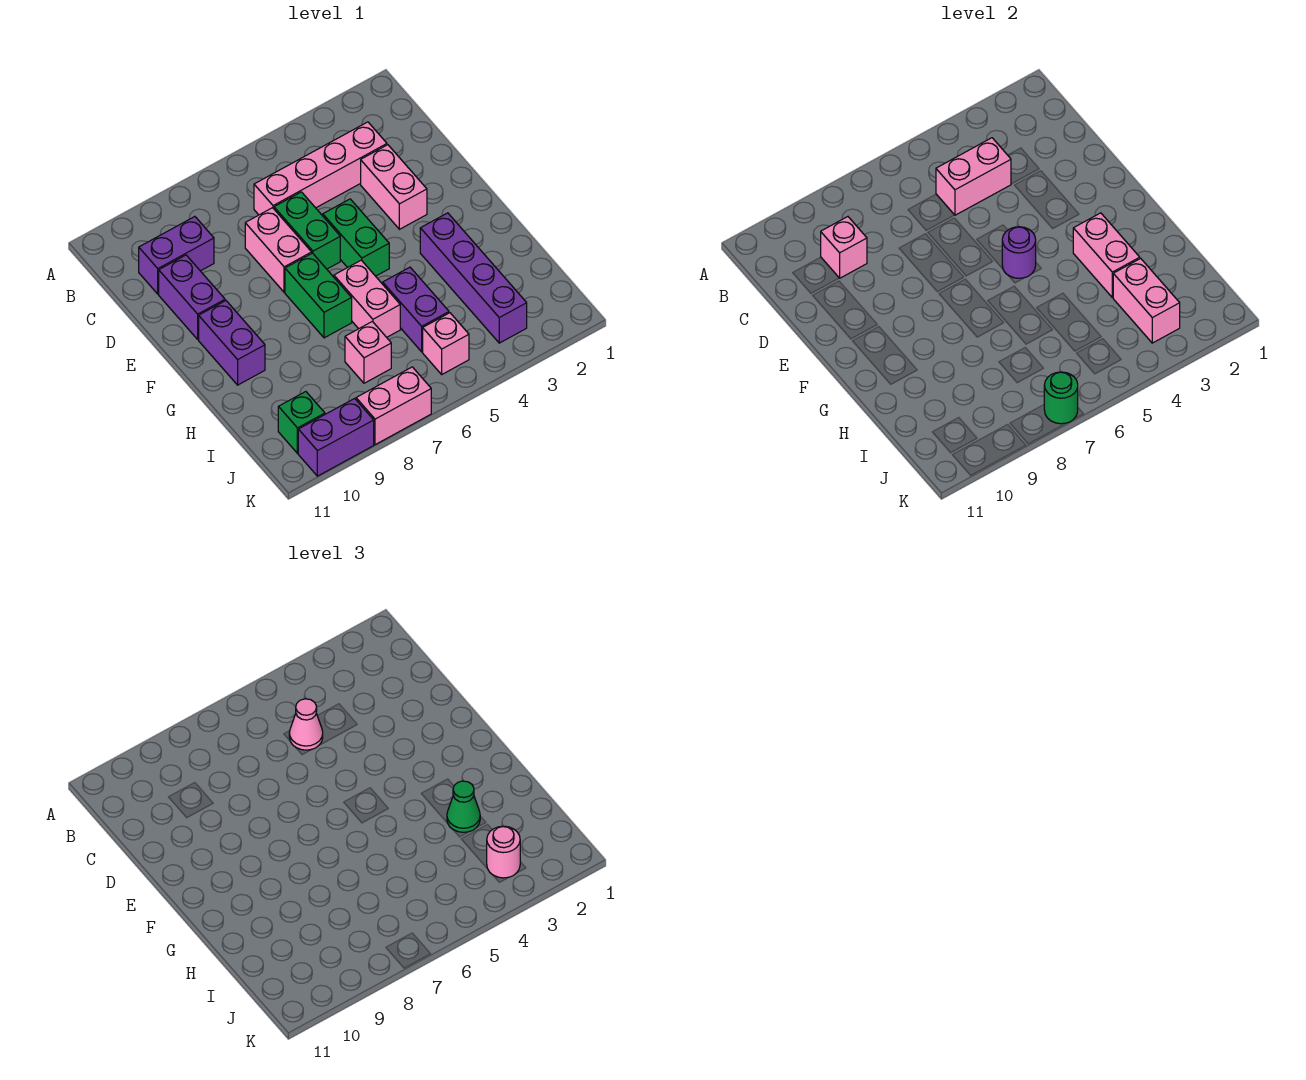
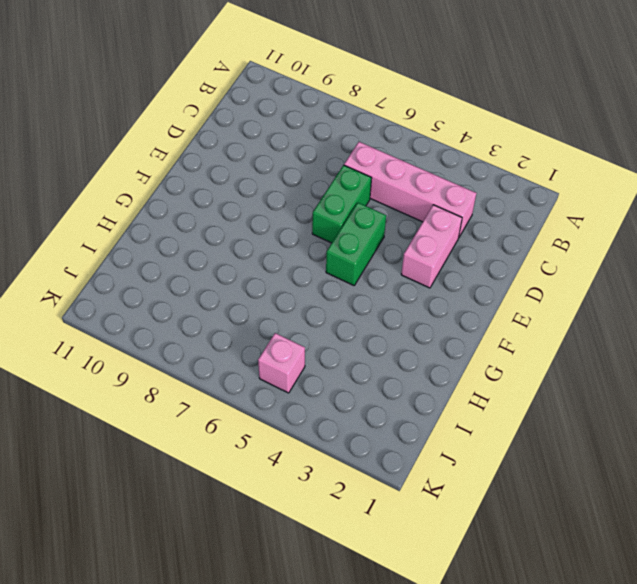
none -> purple 1x2 brick [139,217,214,294]
none -> pink 1x2 brick [245,208,312,292]
none -> purple 1x2 brick [159,255,225,339]

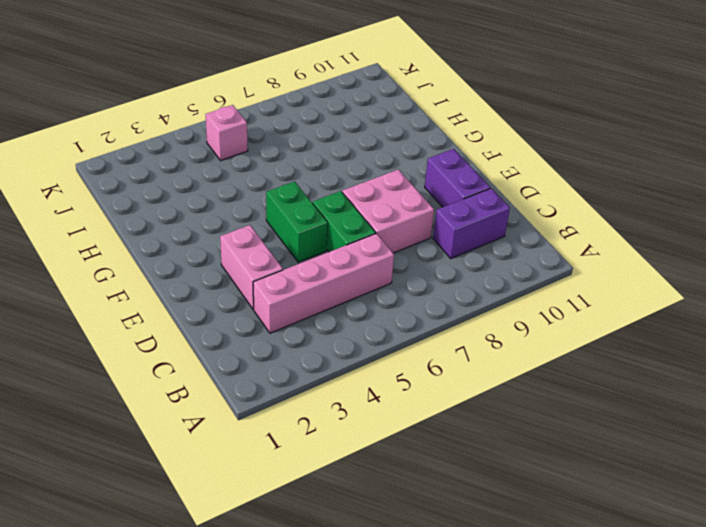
pink 2x2 brick [342,170,434,253] -> pink 1x2 brick [245,208,312,292]
none -> green 1x2 brick [285,253,352,338]
none -> purple 1x2 brick [199,301,265,385]
none -> purple 1x4 brick [420,213,527,343]

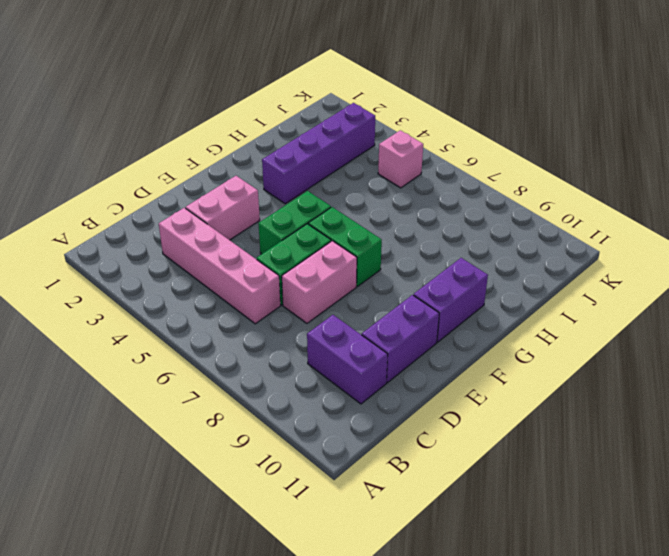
green 1x2 brick [308,207,382,286] -> green 1x2 brick turned to [285,253,352,338]
none -> pink 1x2 brick [334,260,400,337]
none -> purple 1x2 brick [383,267,449,352]
none -> pink 1x1 brick [345,321,391,383]

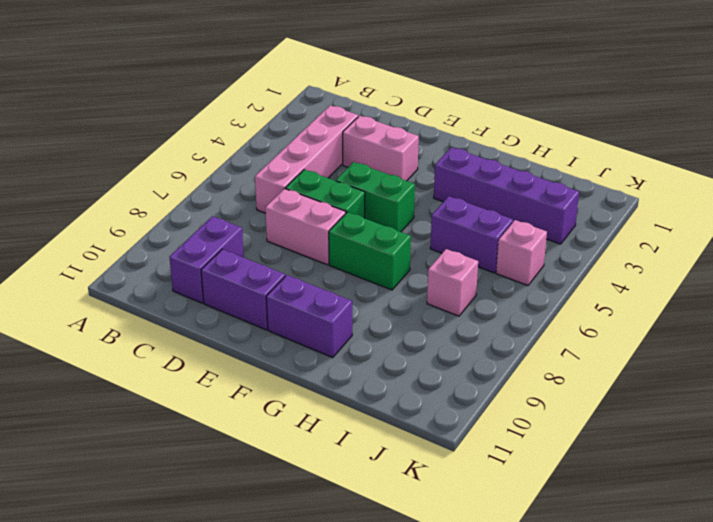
none -> pink 1x2 brick [334,260,400,337]
none -> green 1x1 brick [278,392,325,453]
none -> pink 1x2 brick [356,367,431,445]

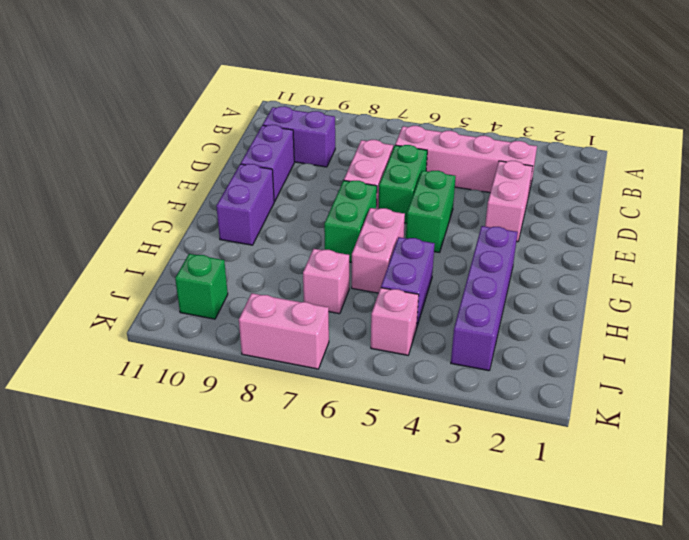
none -> purple 1x2 brick [298,398,374,476]
none -> pink 1x2 brick [936,138,1011,215]
none -> pink 1x1 brick [821,217,867,278]

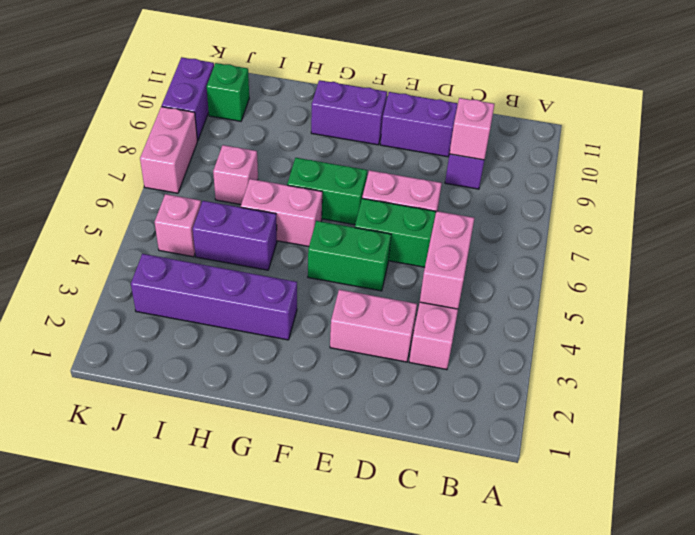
none -> purple 1x1 round brick [1002,227,1036,278]
none -> pink 1x2 brick [1073,213,1140,298]
none -> pink 1x2 brick [1113,258,1180,343]

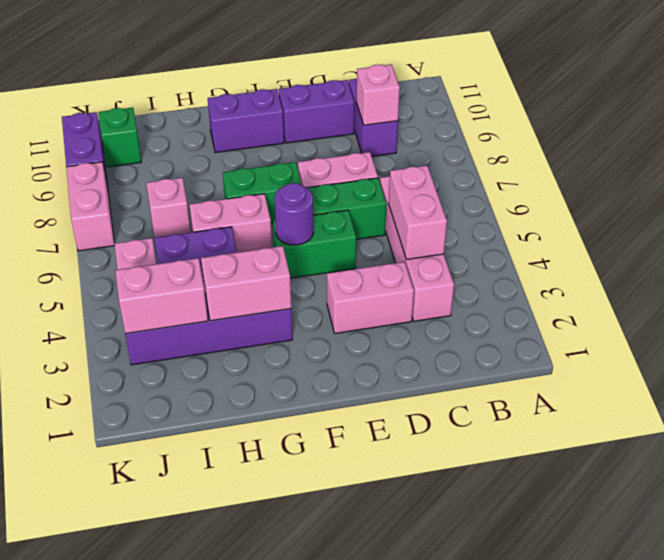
none -> green 1x1 round brick [1044,372,1078,424]
none -> pink 1x1 cone [289,699,323,750]
none -> green 1x1 cone [447,781,480,832]

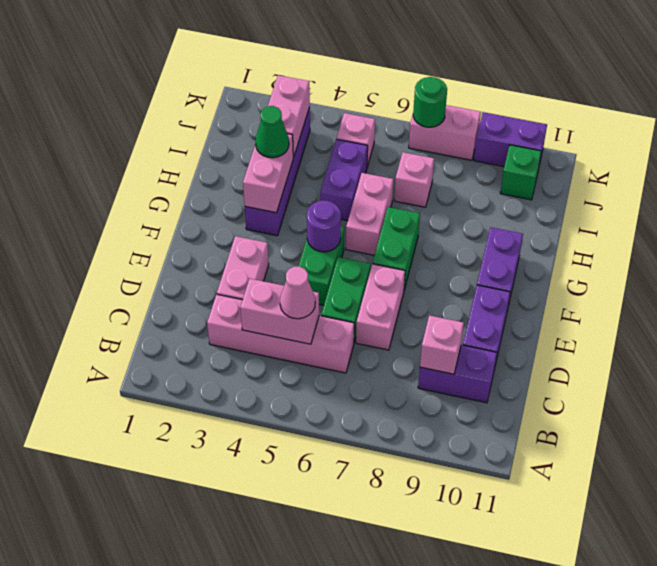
none -> pink 1x1 round brick [487,826,520,878]

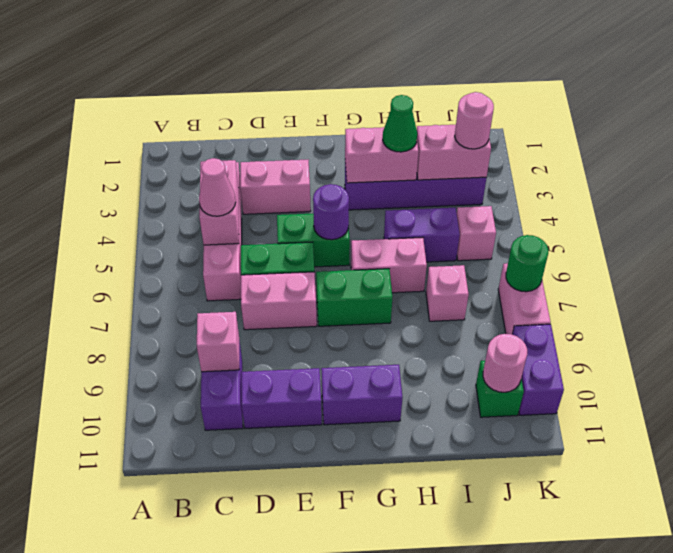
pink 1x1 round brick [483,334,527,392] -> none

